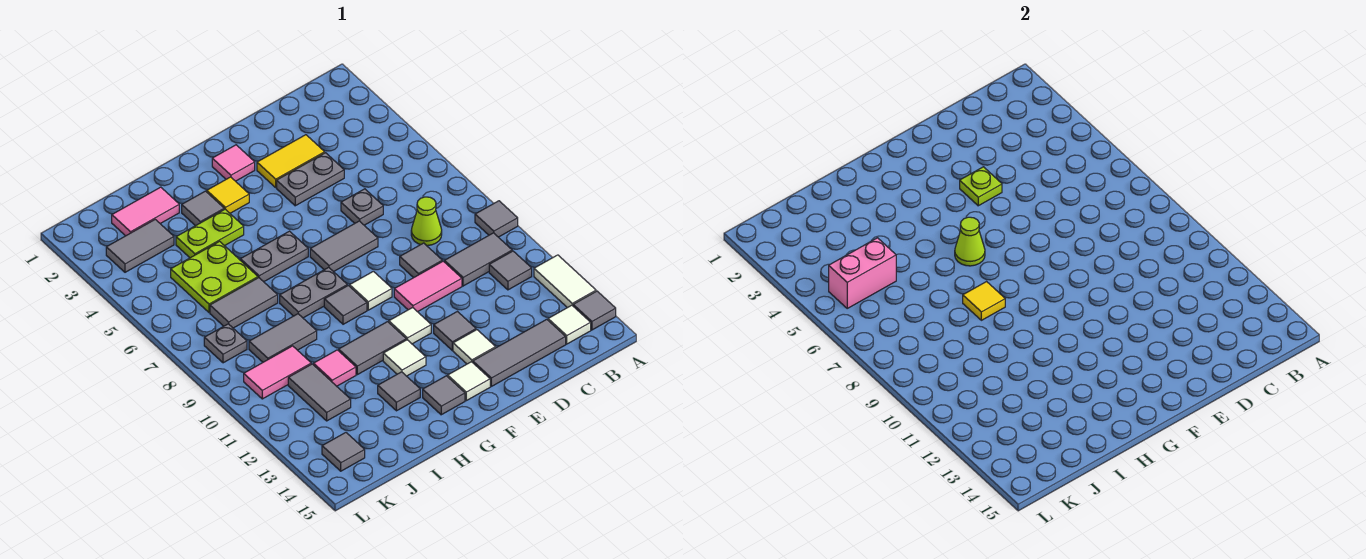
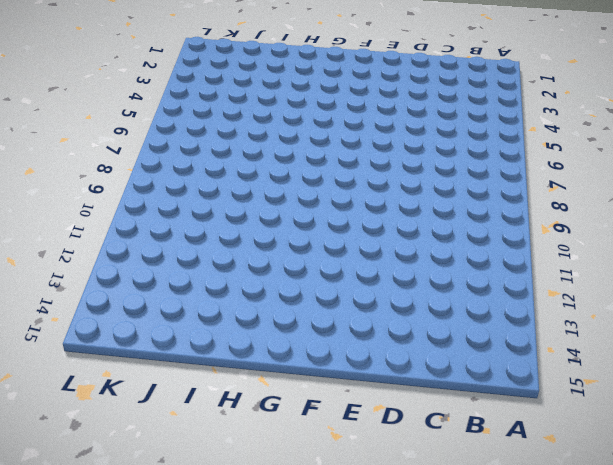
none -> grey 1x1 tile [475,201,518,237]
none -> white 1x2 tile [534,255,596,308]
none -> grey 1x1 tile [573,291,616,330]
none -> grey 1x2 tile [444,233,512,286]

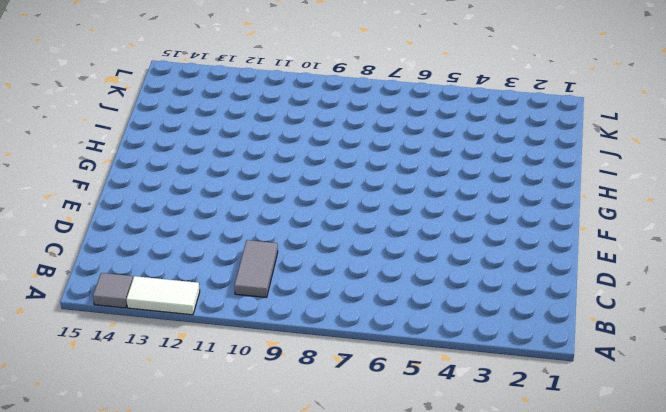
none -> grey 1x1 tile [475,201,518,237]
none -> grey 1x1 tile [489,251,532,290]
none -> white 1x1 tile [548,305,591,344]
none -> lime 1x1 cone [411,197,442,246]

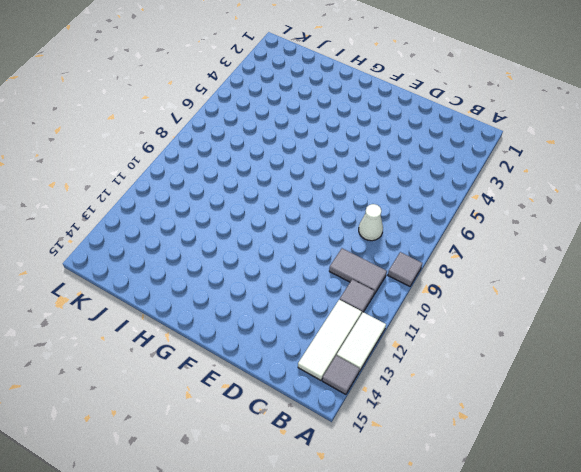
white 1x3 tile [298,300,362,380] -> white 1x1 tile [548,305,591,344]
white 1x1 cone [359,204,383,241] -> lime 1x1 cone [411,197,442,246]
none -> grey 1x3 tile [473,319,566,386]
none -> yellow 1x2 tile [257,135,325,187]
none -> grey 1x2 plate [277,153,344,206]
none -> grey 1x1 plate [341,189,383,225]

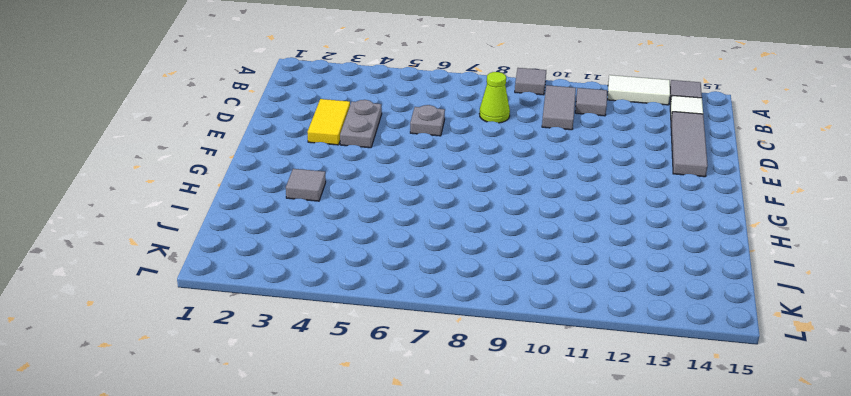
none -> grey 1x1 tile [400,243,442,278]
none -> pink 1x2 tile [394,261,462,312]
none -> grey 1x2 tile [310,221,378,272]
none -> grey 1x1 tile [434,311,476,350]

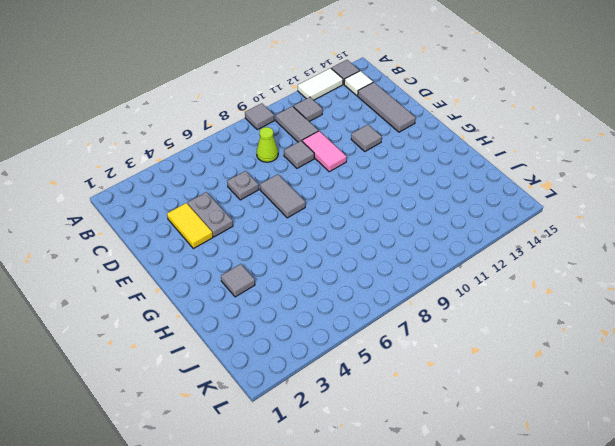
none -> white 1x1 tile [453,330,496,364]
none -> pink 1x1 tile [212,145,255,181]
none -> white 1x1 tile [350,271,392,310]
none -> white 1x1 tile [389,308,431,344]

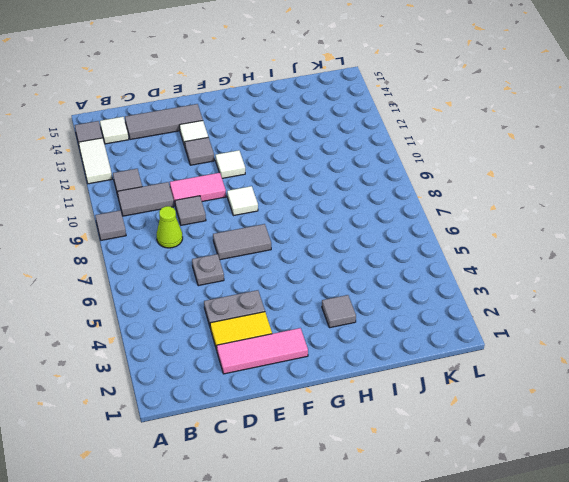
pink 1x3 tile [217,328,308,374] -> pink 1x1 tile [212,145,255,181]
none -> white 1x1 tile [448,362,490,401]
none -> yellow 1x1 tile [207,177,249,213]
none -> grey 1x2 plate [240,231,308,282]
none -> grey 1x2 plate [280,267,347,318]

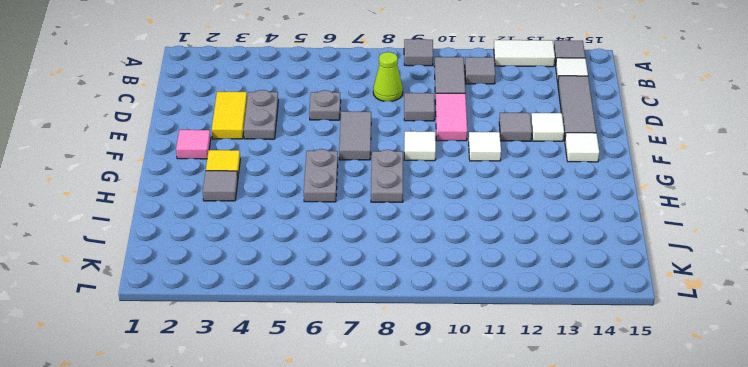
none -> grey 1x1 tile [324,286,367,324]
none -> grey 1x2 tile [339,322,406,375]
none -> white 1x1 tile [383,340,426,376]
none -> grey 1x1 tile [423,376,465,415]

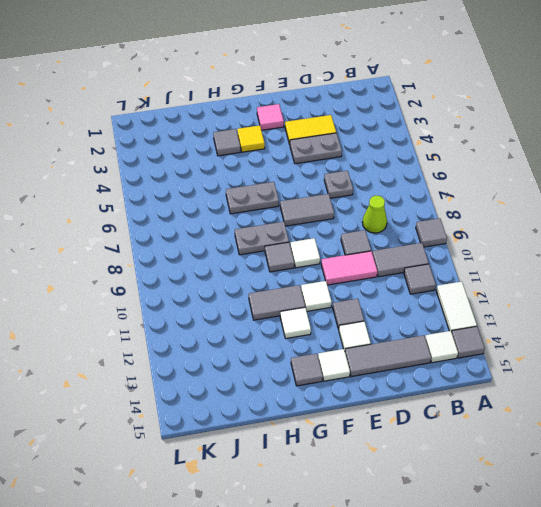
none -> lime 1x2 plate [176,209,244,258]
none -> grey 1x1 tile [378,372,420,411]
none -> pink 1x2 tile [112,187,179,236]
none -> lime 2x2 plate [171,241,258,312]

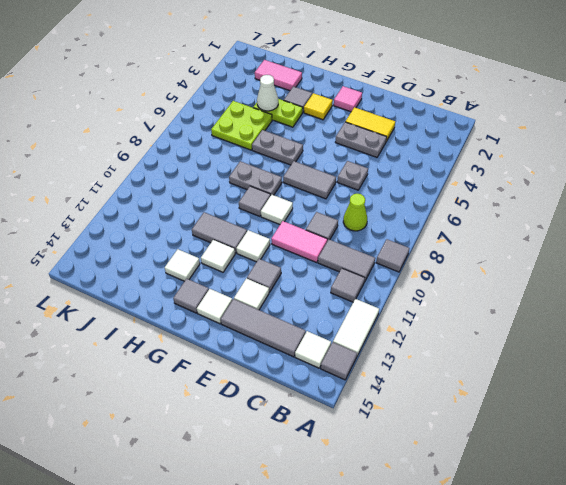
white 1x1 tile [165,249,200,281] -> grey 1x1 tile [378,372,420,411]
white 1x1 cone [257,75,278,111] -> none
none -> grey 1x2 tile [210,278,278,328]
none -> grey 1x2 tile [249,314,317,362]
none -> pink 1x1 tile [313,350,356,386]
none -> grey 1x2 tile [106,219,174,272]

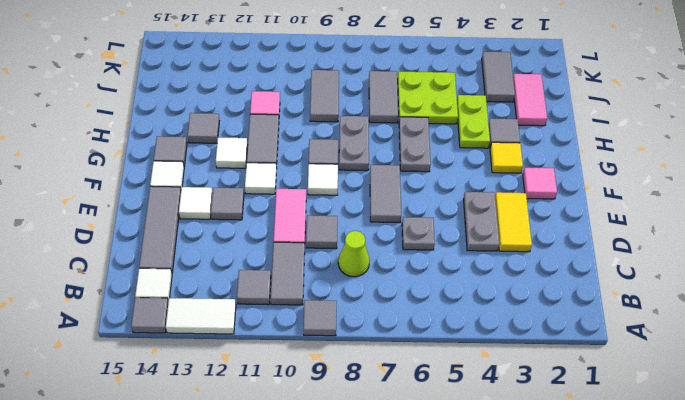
none -> pink 1x2 tile [244,346,311,399]
none -> grey 1x2 tile [288,364,351,421]
none -> grey 1x1 plate [204,324,247,363]
none -> grey 1x1 tile [322,433,365,471]

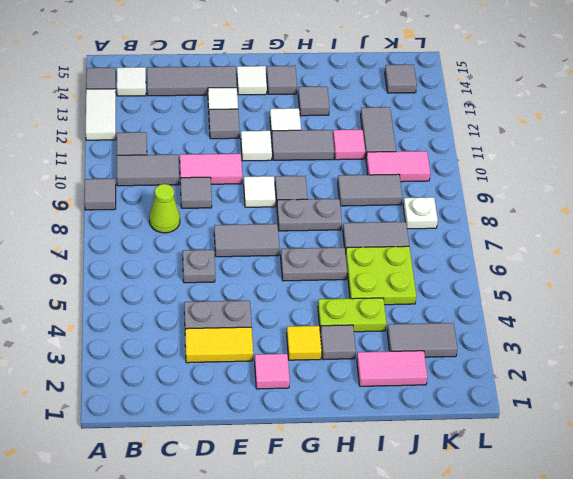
white 1x1 plate [403,197,438,229] -> grey 1x1 plate [204,324,247,363]
none -> lime 1x1 plate [960,167,1002,206]
none -> lime 1x1 cone [955,217,985,266]
none -> yellow 1x1 tile [963,282,1005,320]
none -> pink 1x2 brick [829,238,896,308]

